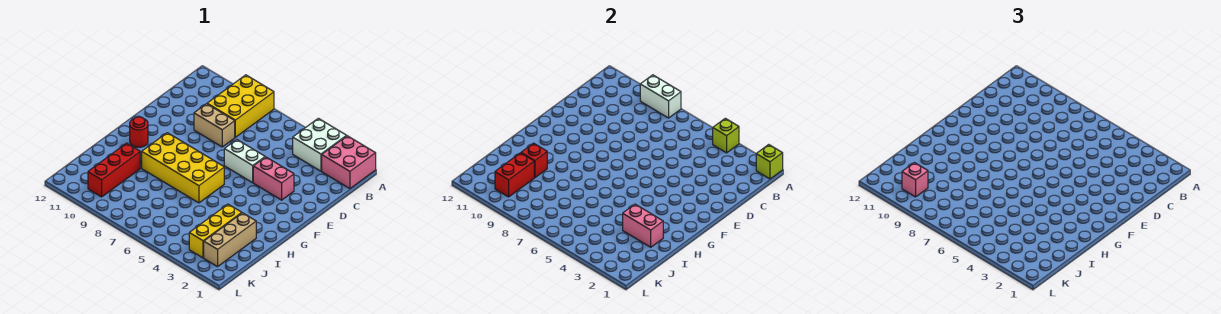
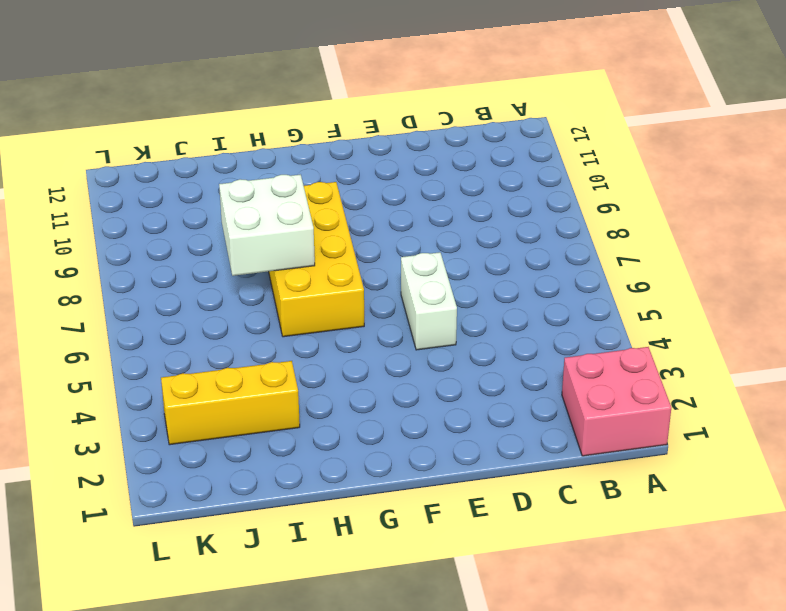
white 2x2 brick [219,174,315,276] -> white 2x2 brick moved to [293,118,346,171]
none -> yellow 2x3 brick [207,75,274,137]
none -> tan 1x2 brick [194,104,235,147]
none -> pink 1x2 brick [253,157,294,200]

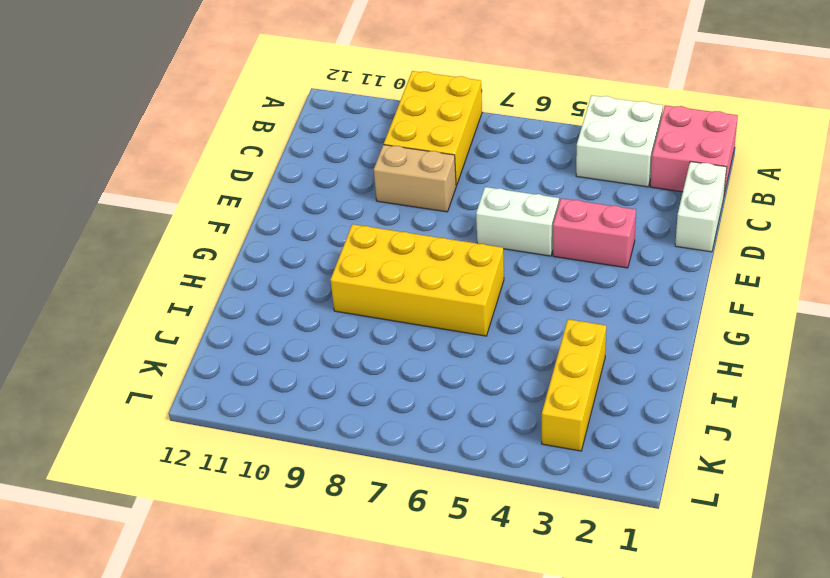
white 1x2 brick [675,162,727,252] -> white 1x2 brick turned to [640,75,681,118]
none -> red 1x1 round brick [130,117,148,147]
none -> tan 1x3 brick [204,213,256,267]
none -> red 1x3 brick [88,143,140,197]

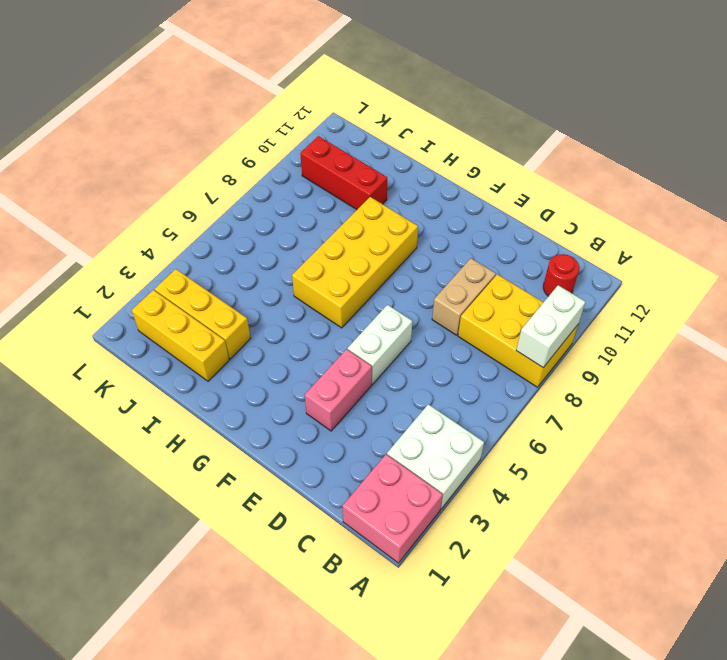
red 1x1 round brick [543,254,579,296] -> red 1x1 round brick moved to [130,117,148,147]
yellow 1x3 brick [132,290,229,381] -> tan 1x3 brick [204,213,256,267]
none -> lime 1x1 brick [756,145,783,179]
none -> lime 1x1 brick [713,118,739,153]
none -> pink 1x2 brick [623,204,663,247]

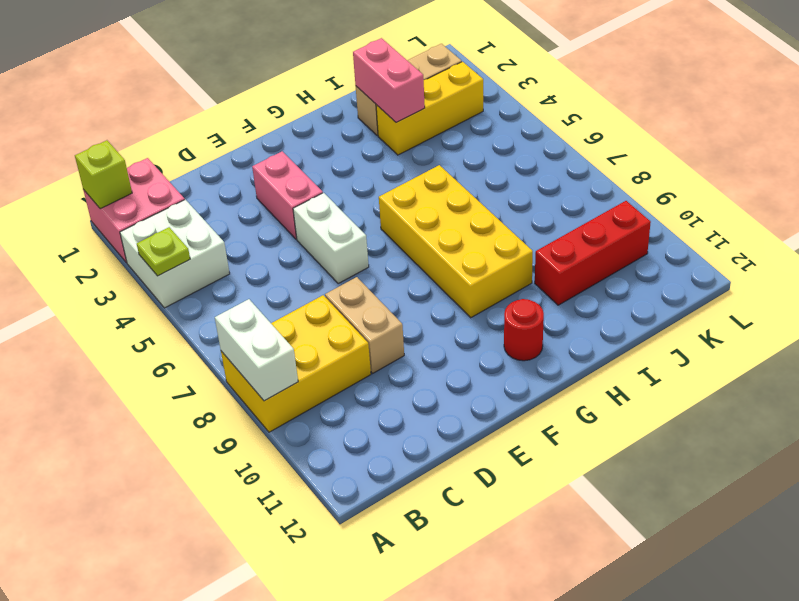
lime 1x1 plate [137,227,190,276] -> lime 1x1 brick [713,118,739,153]
none -> red 1x1 brick [521,143,547,178]
none -> red 1x2 brick [495,153,534,197]
none -> pink 1x1 brick [902,163,928,197]

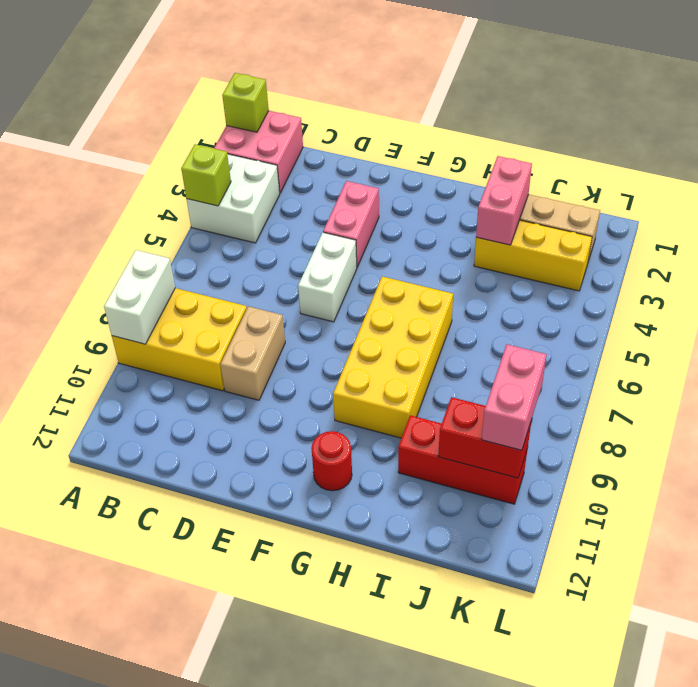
pink 1x2 brick [482,344,547,450] -> pink 1x1 brick [902,163,928,197]
none -> red 1x1 brick [521,143,547,178]

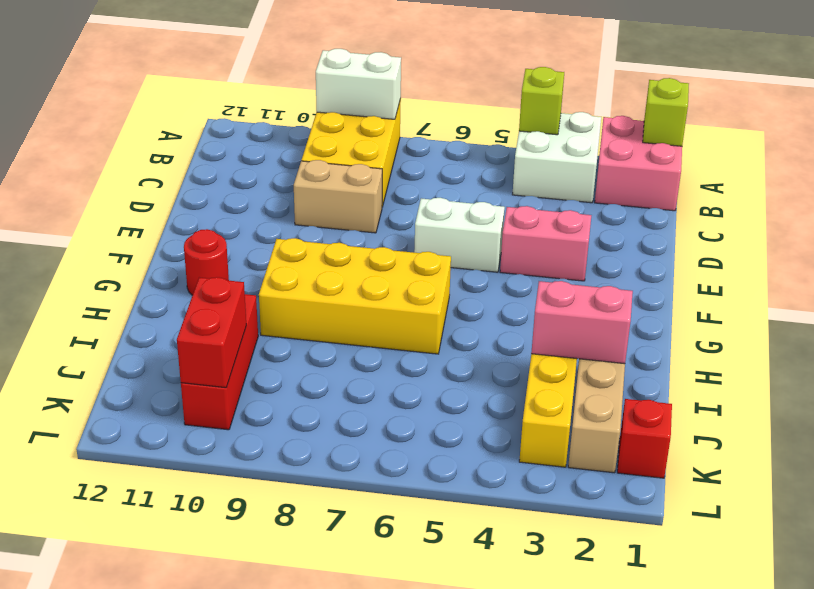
red 1x1 brick [617,399,672,478] -> red 1x1 brick moved to [521,143,547,178]
none -> pink 1x1 brick [902,163,928,197]

